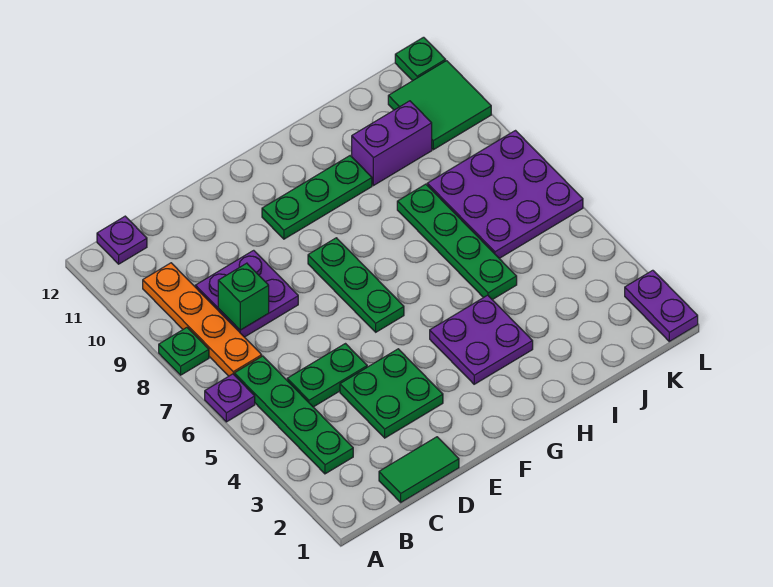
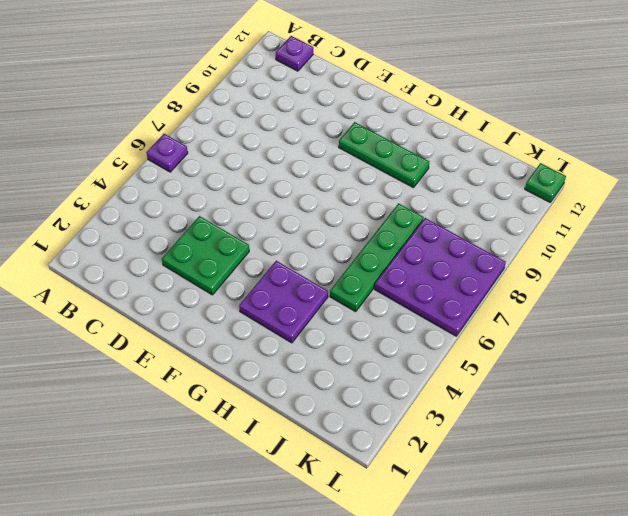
none -> green 1x1 plate [159,328,209,375]
none -> green 1x4 plate [234,356,353,474]
none -> orange 1x4 plate [143,263,262,376]

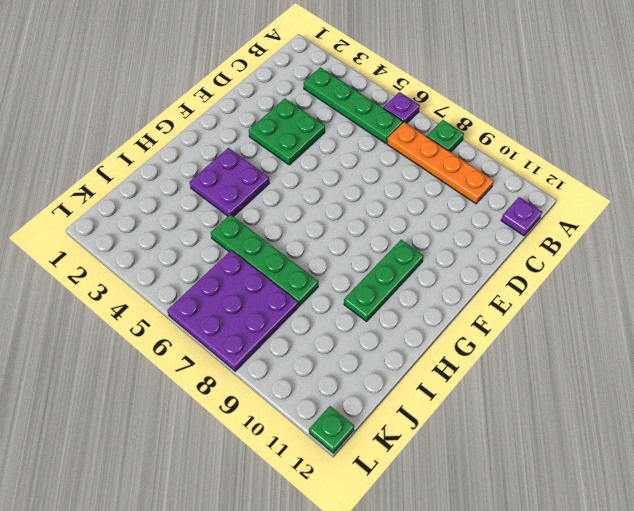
none -> green 1x2 tile [379,437,459,502]
none -> green 1x2 plate [287,344,367,407]
none -> purple 2x2 plate [195,250,298,337]

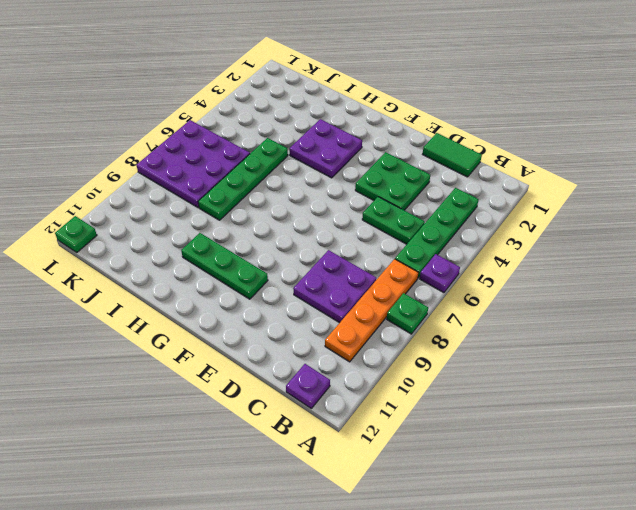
none -> green 1x3 plate [308,238,404,332]
none -> purple 1x2 brick [352,101,432,186]
none -> green 2x2 tile [388,61,491,150]

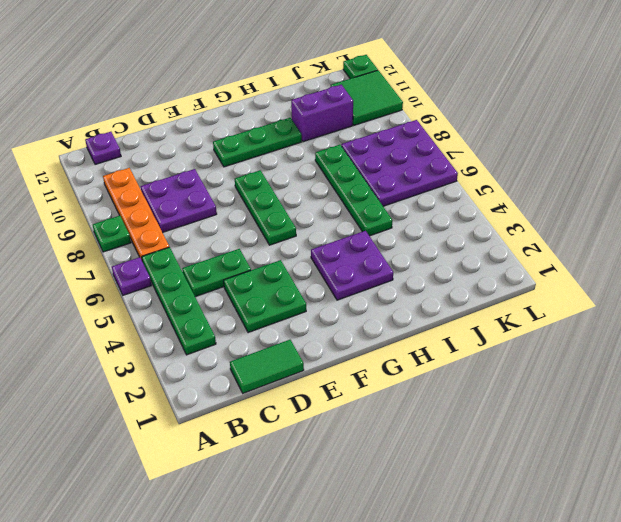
none -> purple 1x2 plate [625,270,698,341]
none -> green 1x1 brick [218,263,269,330]

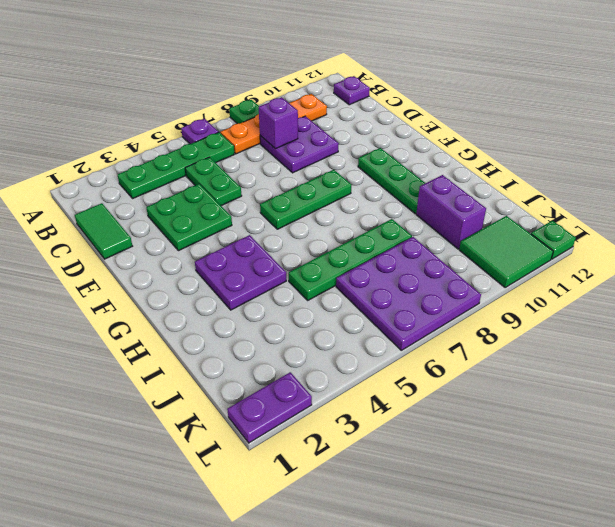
purple 1x1 brick [259,97,298,149] -> green 1x1 brick [218,263,269,330]

